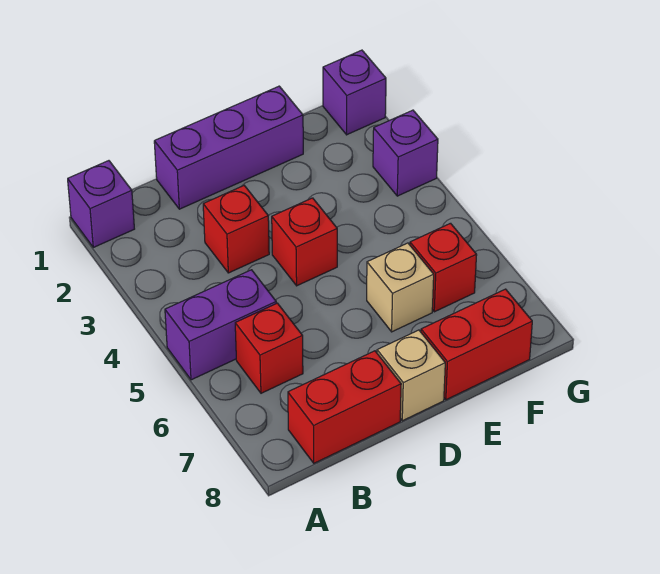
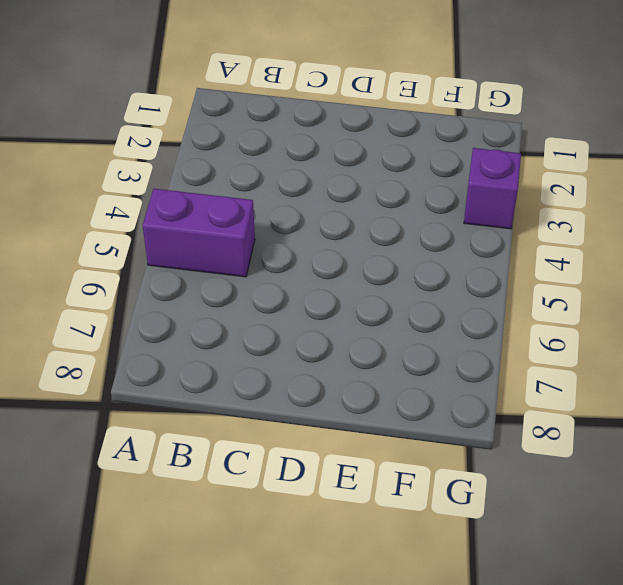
none -> purple 1x1 brick [68,161,134,247]
none -> red 1x1 brick [235,303,303,393]
none -> red 1x2 brick [288,351,401,463]

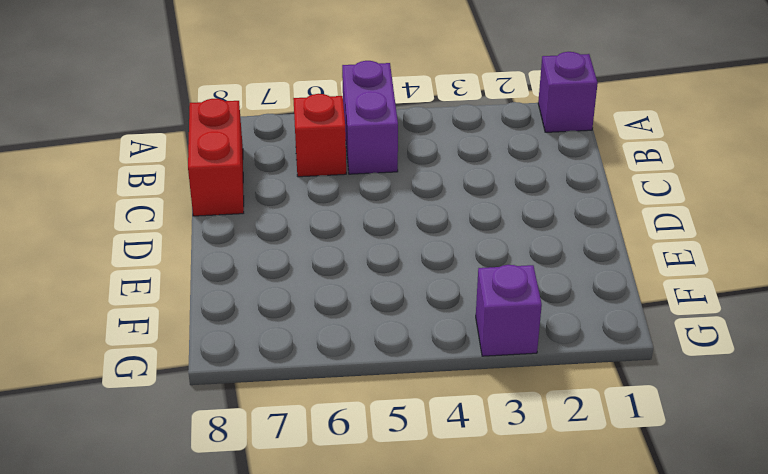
none -> purple 1x3 brick [154,86,303,209]
none -> red 1x1 brick [203,186,269,273]
none -> red 1x1 brick [272,198,337,286]

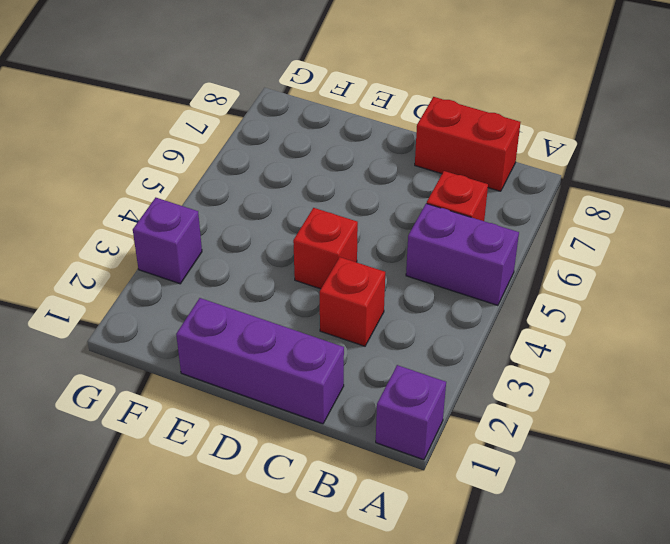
none -> tan 1x1 brick [377,330,445,421]
none -> tan 1x1 brick [367,243,434,332]
none -> red 1x2 brick [421,289,532,400]

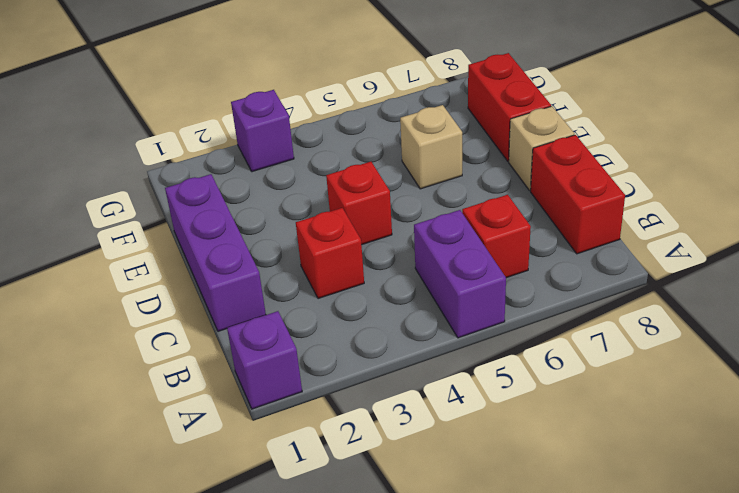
none -> red 1x1 brick [410,223,477,312]
none -> purple 1x1 brick [323,50,386,135]

